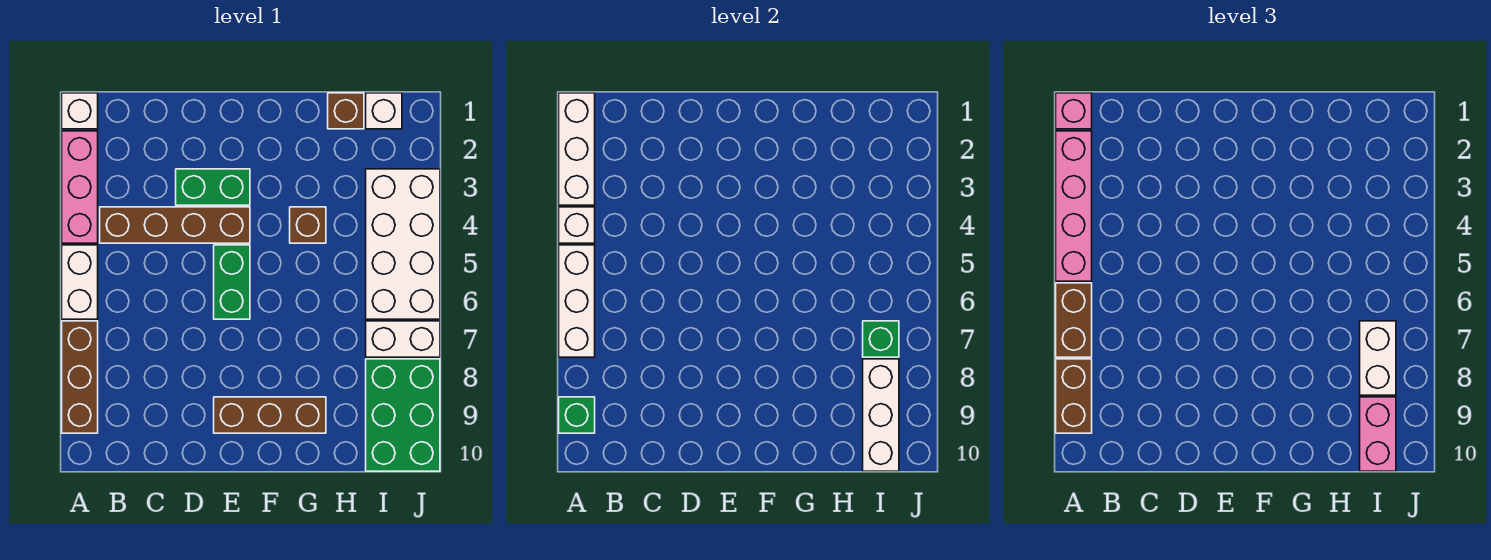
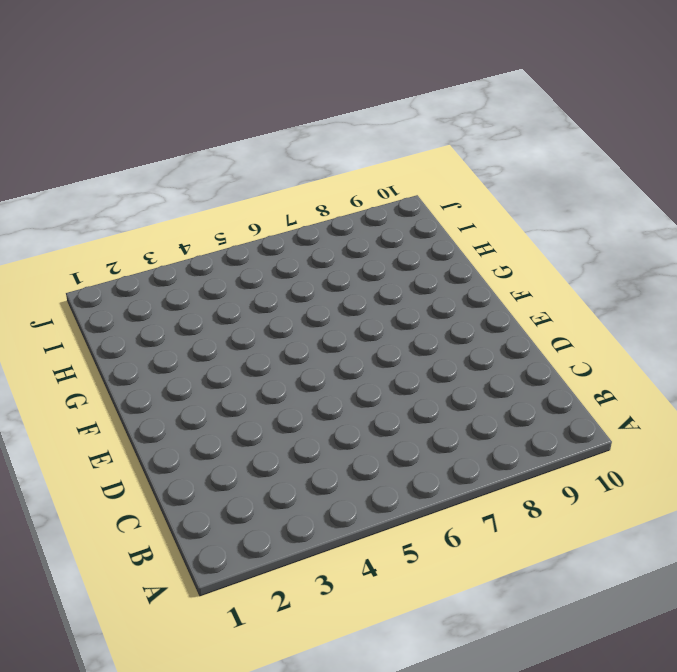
none -> white 1x1 brick [62,93,98,129]
none -> pink 1x3 brick [62,131,98,243]
none -> white 1x2 brick [62,245,98,319]

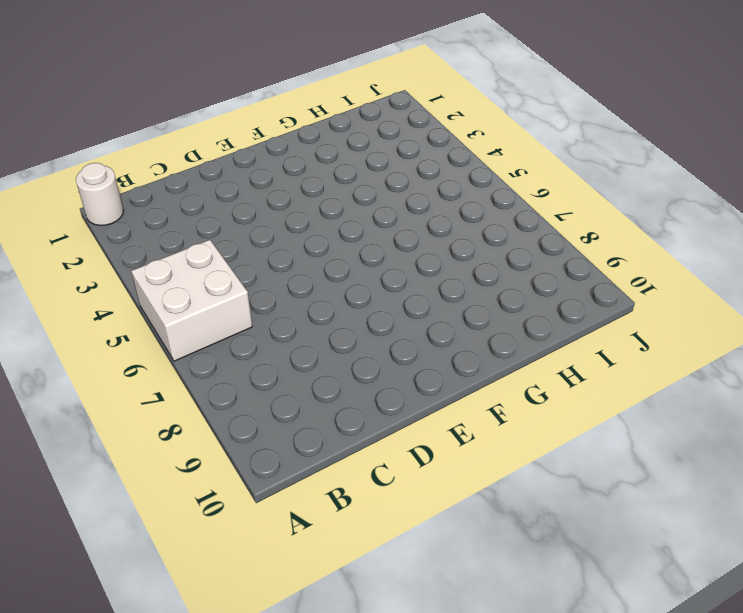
white 1x1 round brick [76,163,124,225] -> white 1x1 brick [62,93,98,129]
white 2x2 brick [131,240,252,361] -> white 1x2 brick [62,245,98,319]
none -> pink 1x3 brick [62,131,98,243]
none -> brown 1x3 brick [62,321,98,433]
none -> brown 1x4 brick [100,207,250,243]

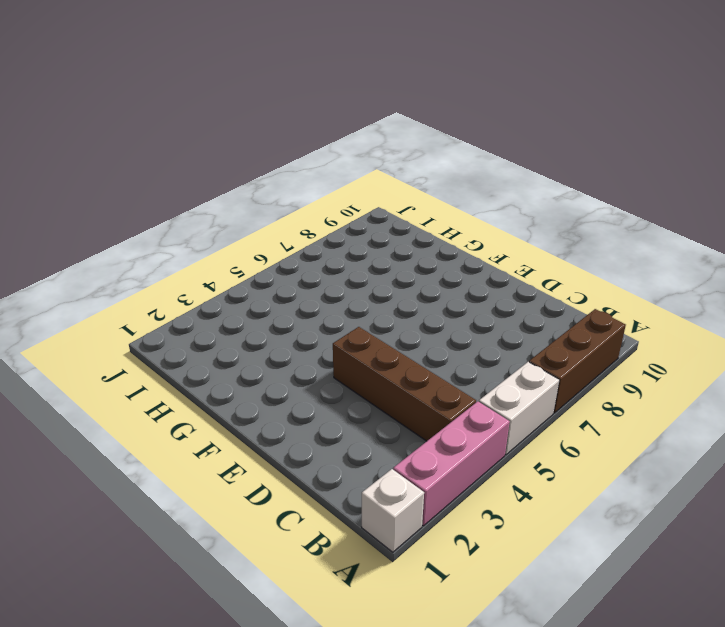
none -> green 1x2 brick [176,169,250,205]
none -> green 1x2 brick [214,245,250,319]
none -> brown 1x3 brick [214,397,326,433]

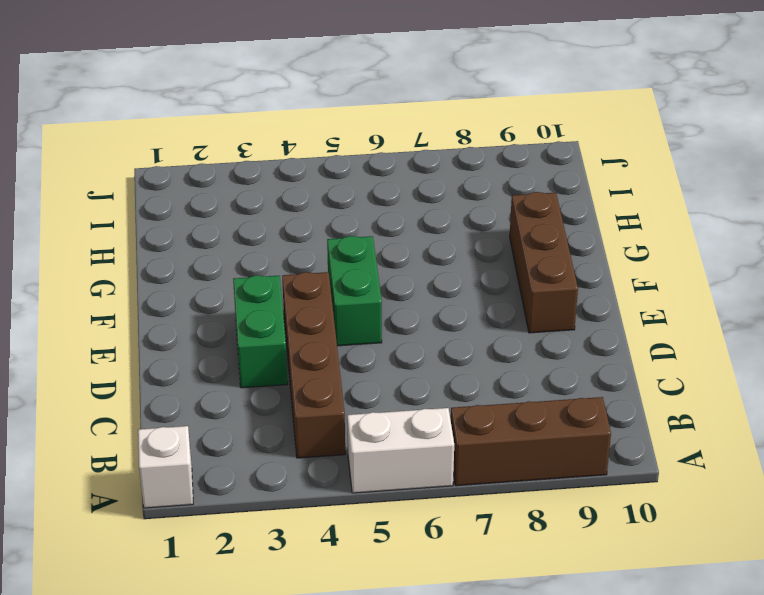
green 1x2 brick [327,236,382,346] -> green 1x2 brick turned to [214,245,250,319]
none -> pink 1x3 brick [62,131,98,243]
none -> brown 1x1 brick [290,207,326,243]
none -> brown 1x1 brick [328,93,364,129]

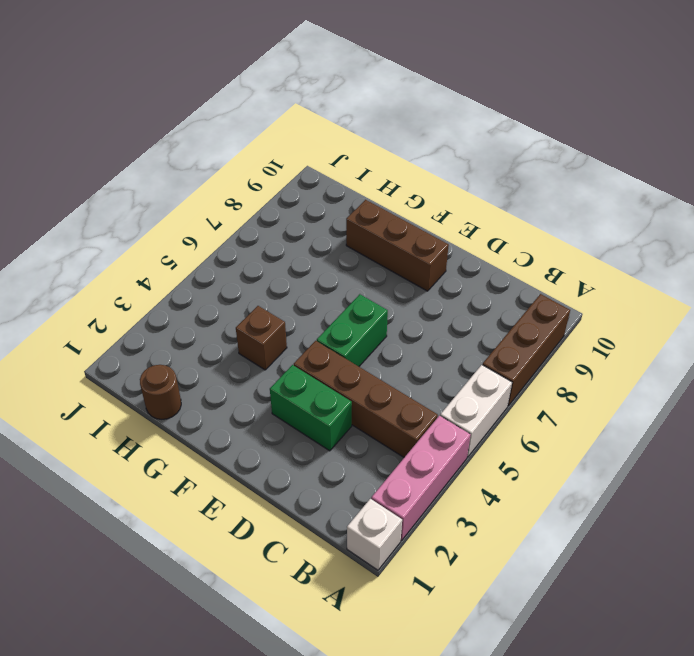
brown 1x1 round brick [140,365,181,419] -> brown 1x1 brick [328,93,364,129]
none -> white 1x1 brick [366,93,402,129]
none -> white 2x4 brick [366,169,440,319]
none -> white 1x2 brick [366,321,440,357]

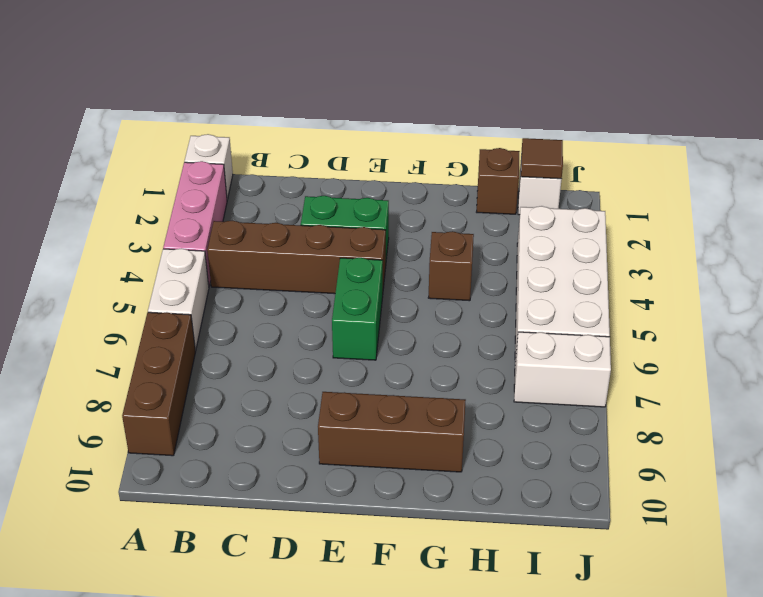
brown 1x1 tile [521,138,563,179] -> none
none -> green 2x3 brick [366,359,440,471]
none -> white 1x3 brick [559,93,595,205]
none -> white 1x1 brick [559,207,595,243]

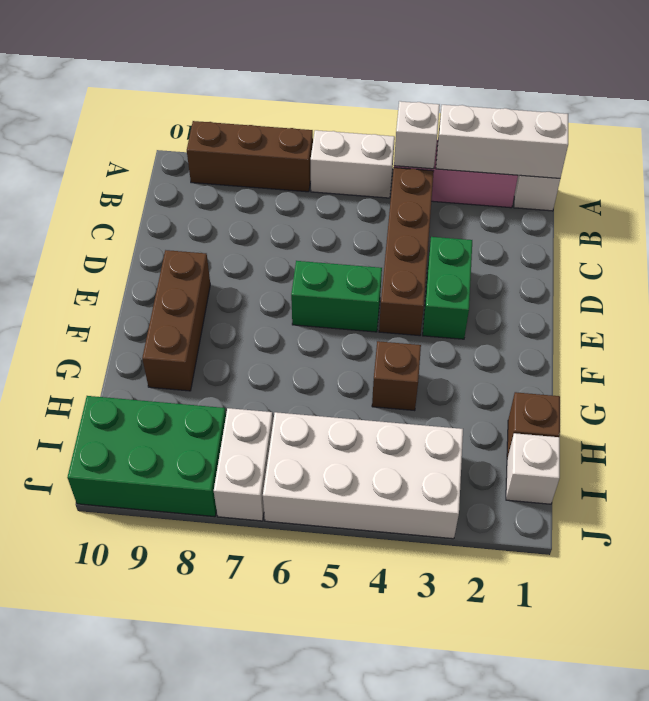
none -> white 1x3 brick [559,245,595,357]
none -> green 1x1 brick [559,397,595,433]
none -> green 1x1 brick [863,321,899,357]

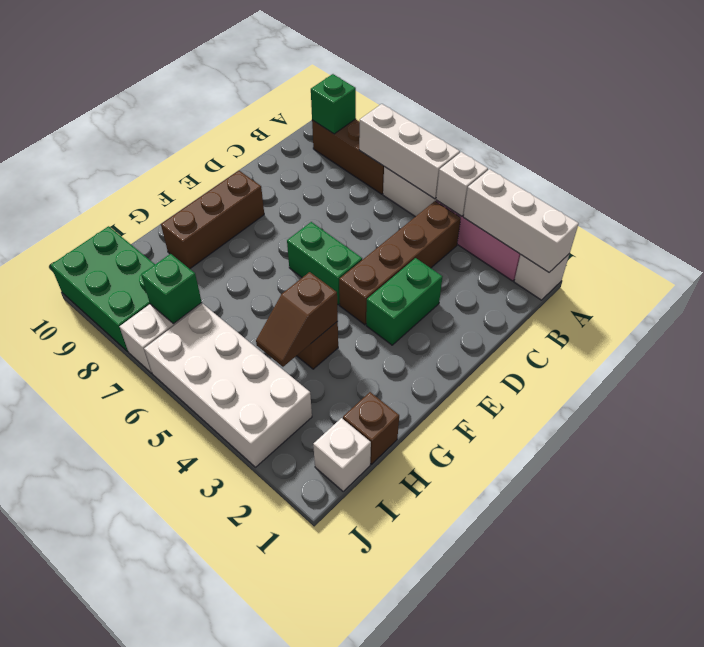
brown 1x2 slope [256,272,338,367] -> none
none -> white 1x3 brick [863,359,899,471]
none -> pink 1x1 brick [1056,93,1092,129]
none -> pink 1x4 brick [1056,131,1092,281]

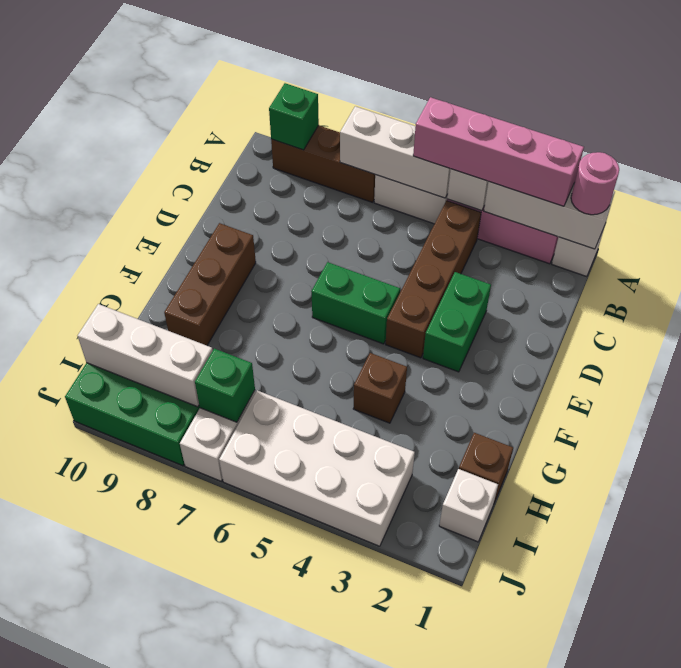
pink 1x1 round brick [571,152,619,215] -> pink 1x1 brick [1056,93,1092,129]
none -> brown 1x2 brick [1056,283,1092,357]
none -> brown 1x2 brick [1056,359,1092,433]
none -> white 1x2 brick [1360,321,1396,395]

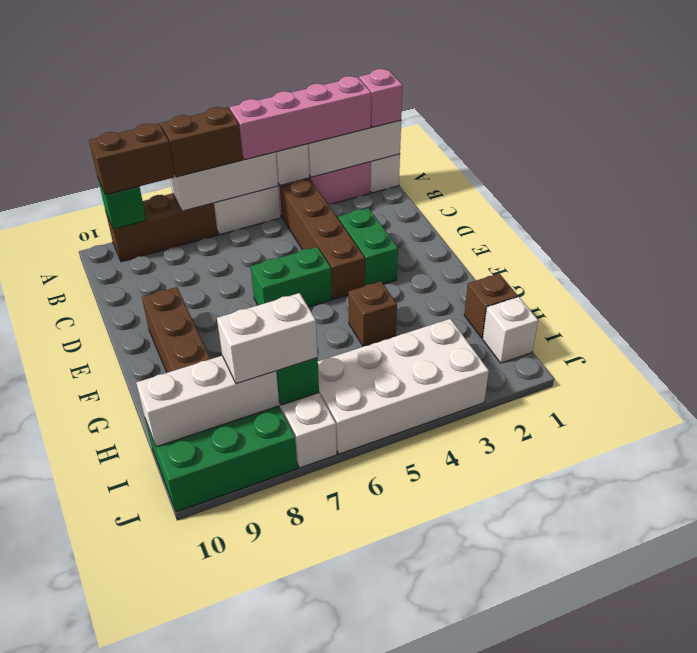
none -> pink 1x2 brick [1360,397,1396,471]

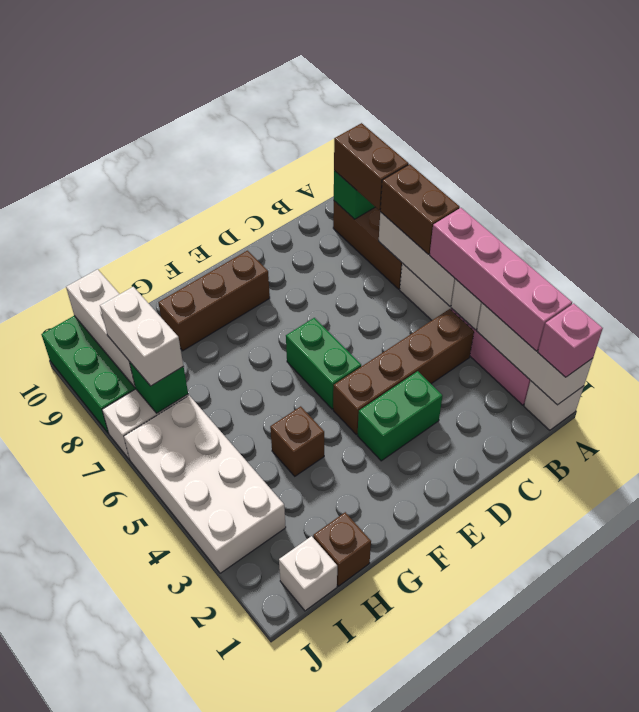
none -> pink 1x2 brick [1360,397,1396,471]

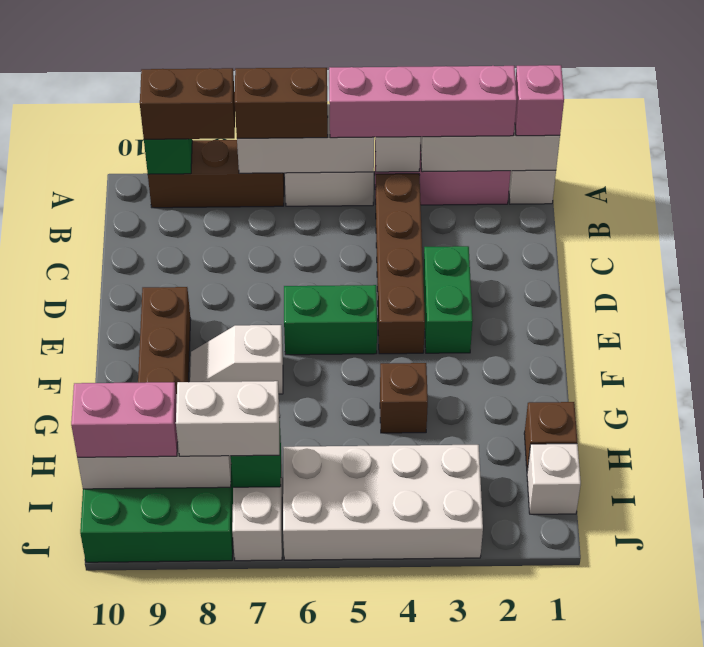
white 1x2 slope [190,325,283,394] -> none

